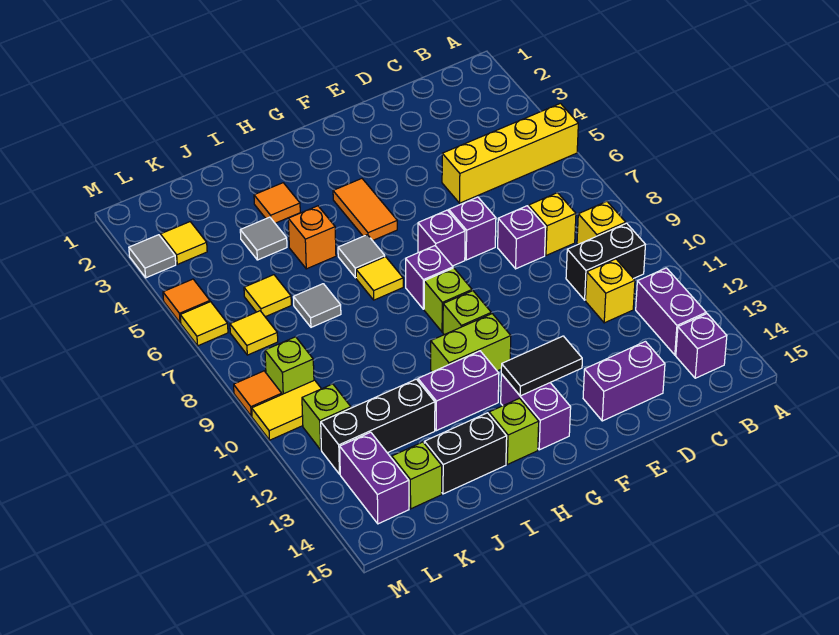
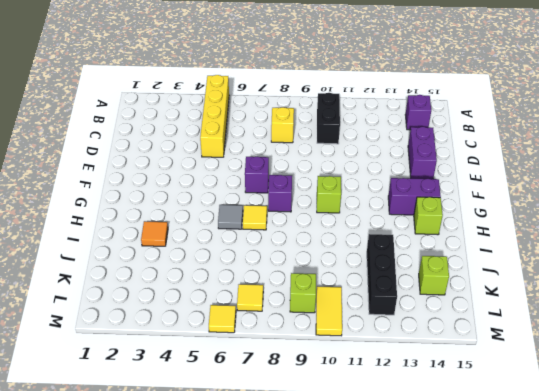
none -> yellow 1x1 brick [577,201,626,244]
none -> purple 1x2 brick [636,268,706,355]
none -> yellow 1x1 brick [586,259,635,323]
none -> purple 1x1 brick [498,206,546,269]

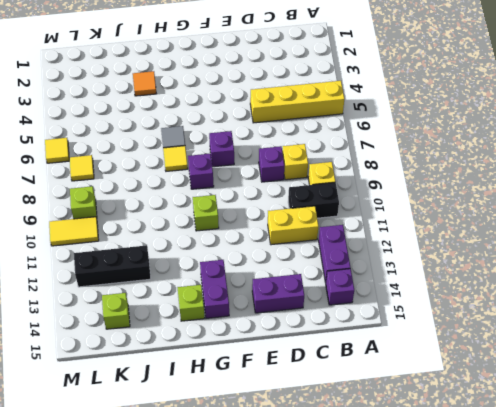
yellow 1x2 brick [268,206,319,245] -> yellow 1x1 brick [586,259,635,323]
none -> purple 1x1 brick [449,197,496,260]
none -> orange 1x2 tile [333,179,397,241]
none -> lime 1x1 brick [424,268,472,332]
none -> lime 1x2 brick [431,314,511,372]

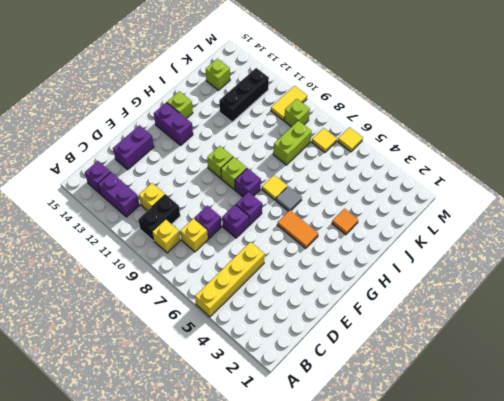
lime 1x2 brick [273,121,312,165] -> lime 1x2 brick moved to [431,314,511,372]
none -> purple 1x2 brick [418,351,499,431]
none -> orange 1x1 brick [288,206,336,269]
none -> black 1x2 brick [424,413,507,494]
none -> grey 1x1 tile [240,217,287,260]

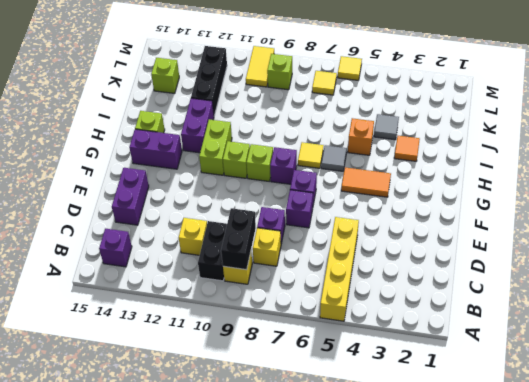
black 1x2 brick [221,208,256,270] -> black 1x2 brick moved to [424,413,507,494]
none -> purple 1x2 brick [636,268,706,355]
none -> grey 1x1 tile [293,284,341,327]
none -> yellow 1x1 tile [244,275,291,317]
none -> yellow 1x1 tile [160,222,207,264]

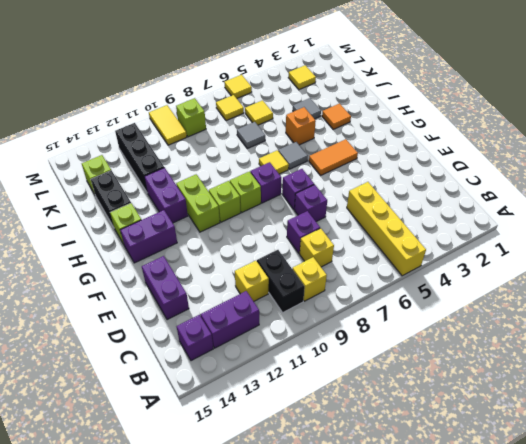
none -> lime 1x1 brick [302,384,351,450]
none -> purple 1x2 brick [340,432,409,524]
none -> grey 1x1 tile [129,235,176,278]
none -> orange 1x1 tile [163,279,210,323]

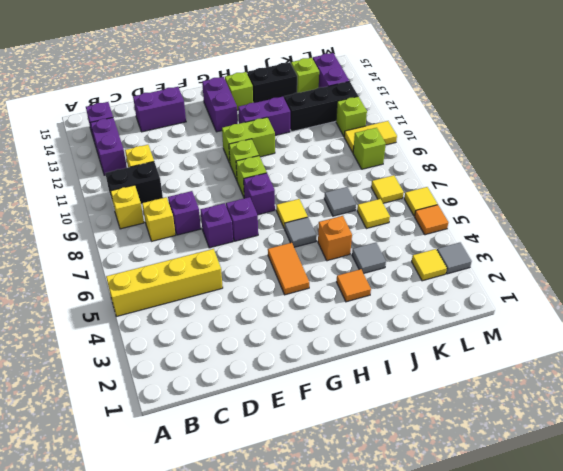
none -> orange 1x1 tile [234,371,282,416]
none -> black 1x2 tile [501,336,582,396]

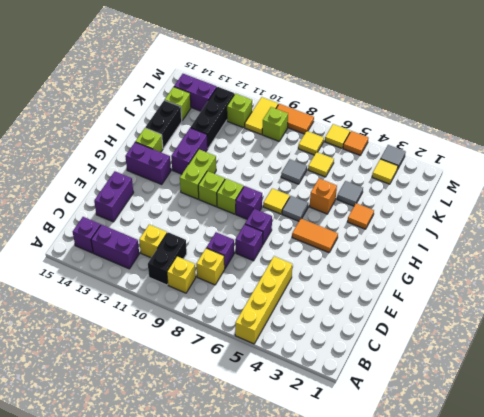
orange 1x2 tile [276,104,314,134] -> orange 1x1 tile [234,371,282,416]
none -> black 1x2 tile [501,336,582,396]

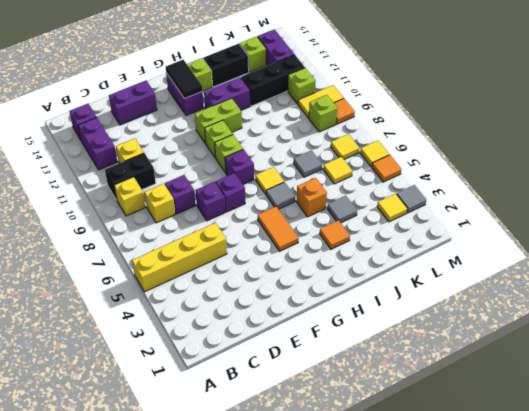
black 1x2 tile [166,60,202,99] -> black 1x2 tile turned to [501,336,582,396]

